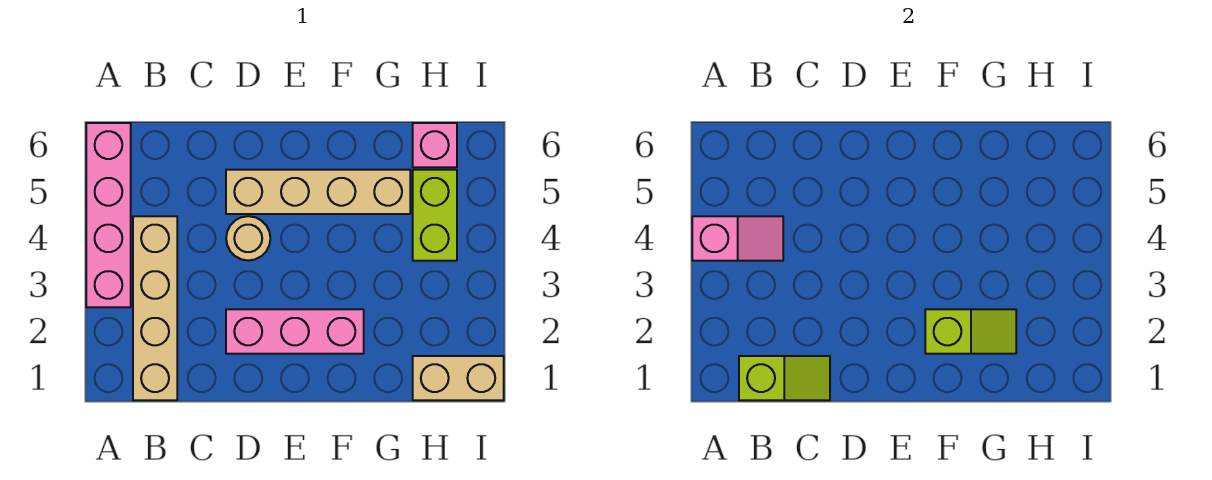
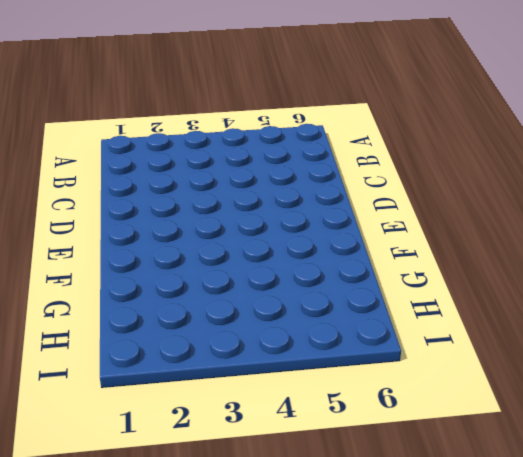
none -> pink 1x4 brick [86,123,131,307]
none -> tan 1x4 brick [133,216,177,400]

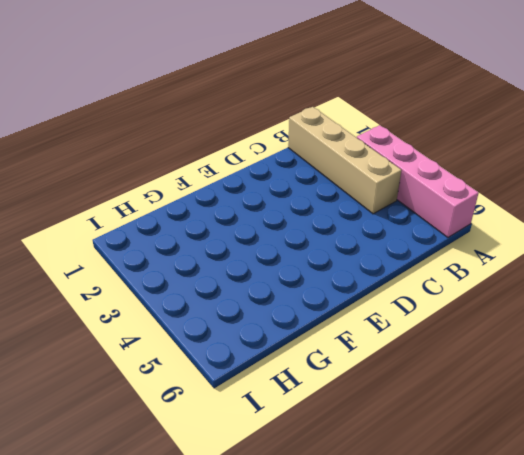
none -> pink 1x3 brick [226,309,364,354]
none -> tan 1x1 round brick [226,216,270,261]

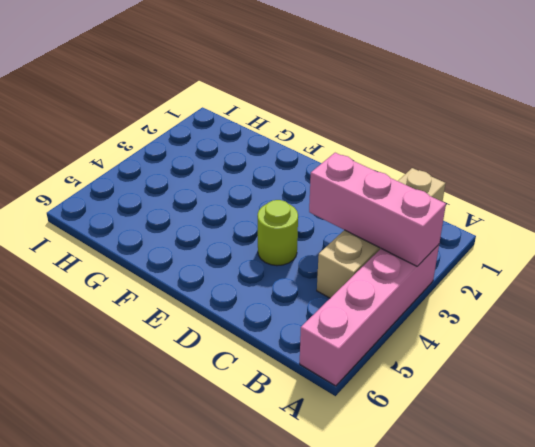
pink 1x3 brick [309,153,446,266] -> pink 1x3 brick moved to [226,309,364,354]
lime 1x1 round brick [258,200,298,266] -> tan 1x1 round brick [226,216,270,261]
none -> tan 1x4 brick [226,170,410,214]
none -> tan 1x2 brick [413,356,504,400]

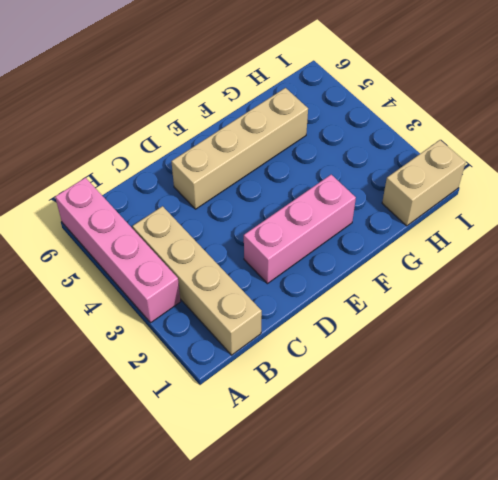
none -> tan 1x1 round brick [226,216,270,261]
none -> lime 1x2 brick [413,170,457,261]

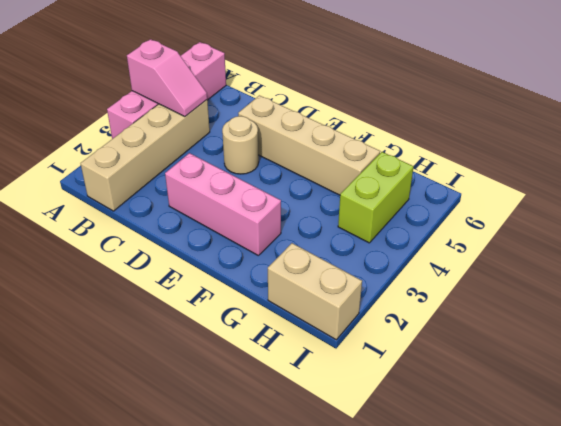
none -> pink 1x1 brick [413,123,457,167]
none -> lime 1x2 slope [739,356,830,400]

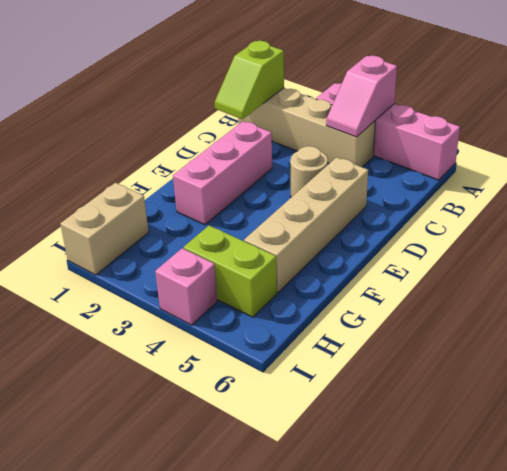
pink 1x1 brick [155,248,217,325] -> pink 1x1 brick moved to [413,123,457,167]
none -> lime 1x2 slope [925,309,1016,354]

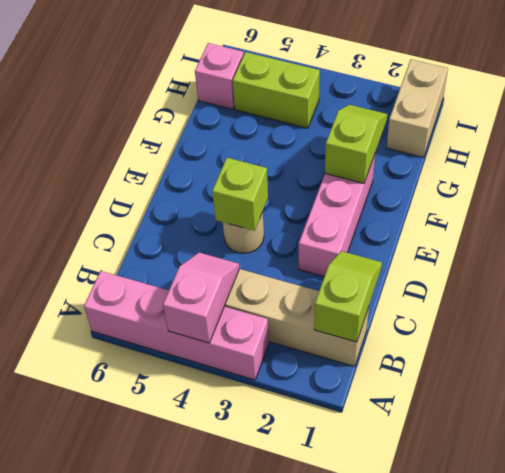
lime 1x1 brick [212,158,268,231] -> none
none -> tan 1x4 brick [226,170,410,214]

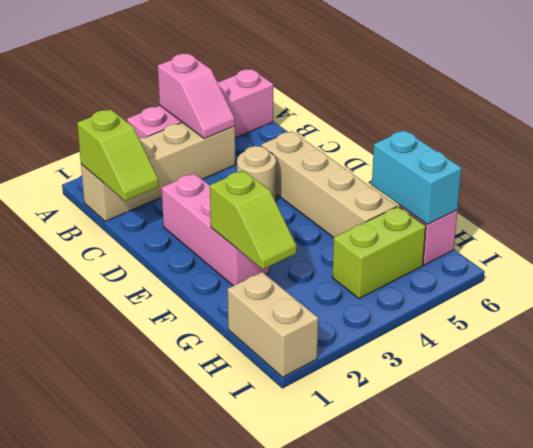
cyan 1x2 brick [372,130,462,224] -> none

